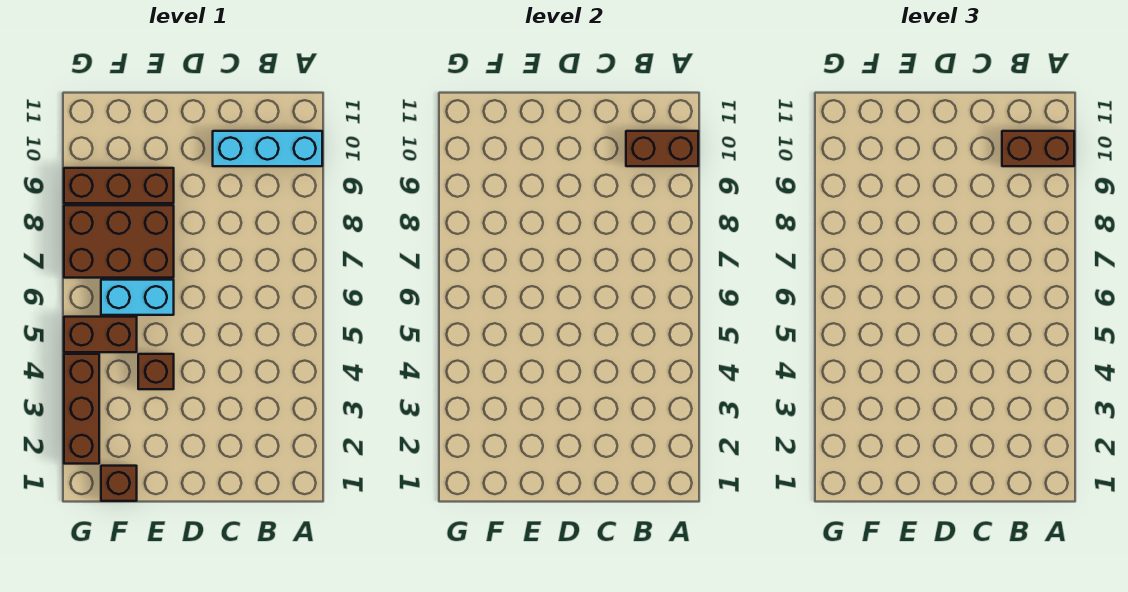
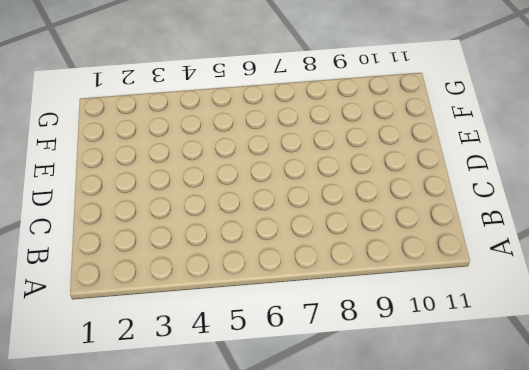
none -> cyan 1x3 brick [213,131,322,166]
none -> brown 1x1 brick [138,354,174,389]

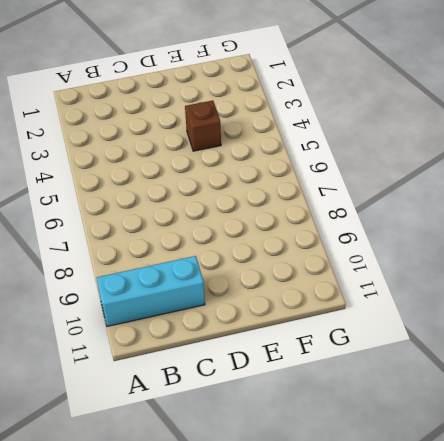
none -> cyan 1x2 brick [101,280,174,315]
none -> brown 2x3 brick [64,205,174,278]

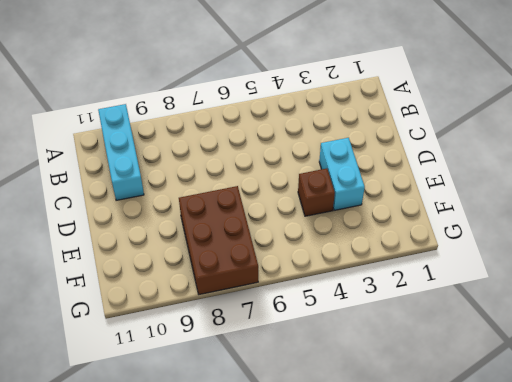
cyan 1x2 brick [319,138,365,210] -> cyan 1x2 brick moved to [101,280,174,315]
none -> brown 1x3 brick [64,168,174,203]
none -> brown 1x1 brick [101,466,137,501]

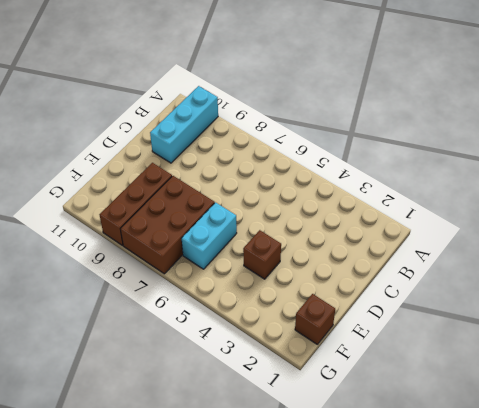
none -> brown 1x2 brick [64,317,137,352]
none -> brown 1x3 brick [64,354,99,464]

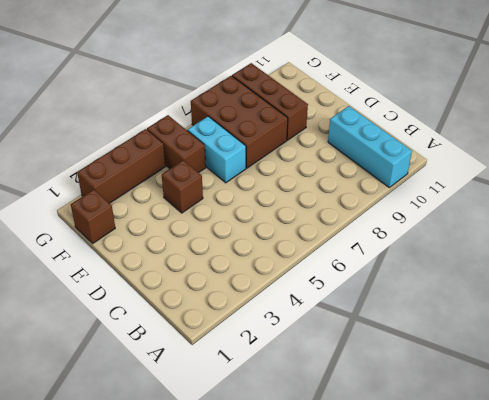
none -> brown 1x2 brick [626,131,698,166]
none -> brown 1x2 brick [1002,131,1074,166]

